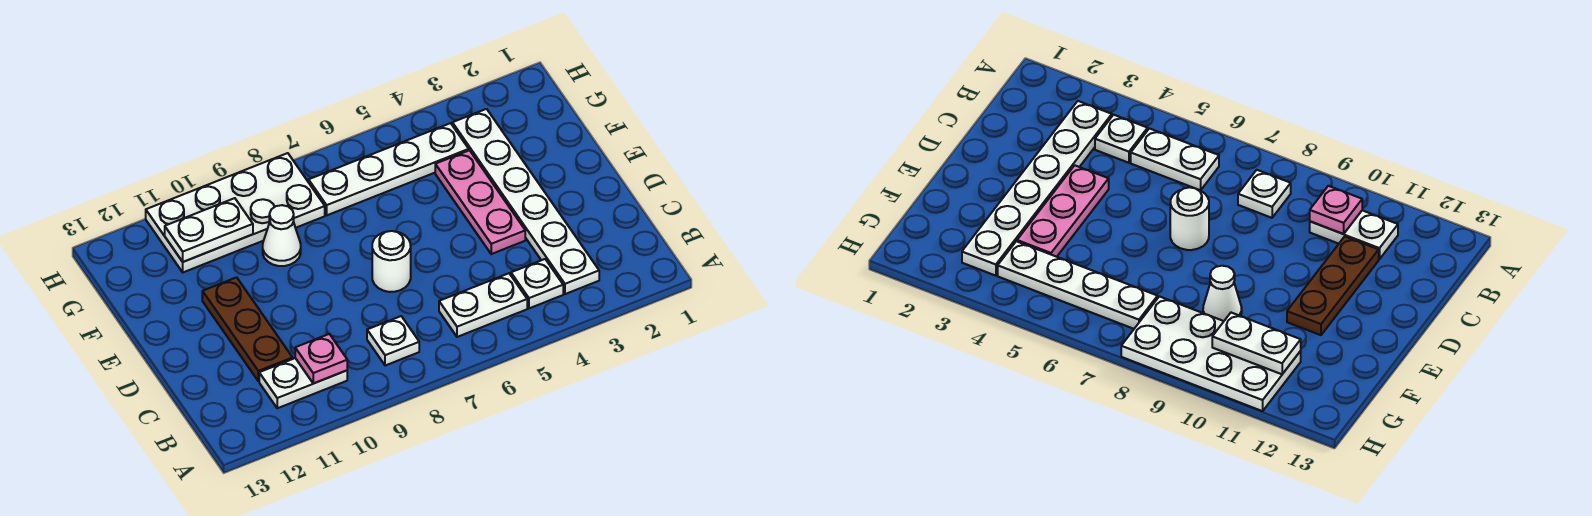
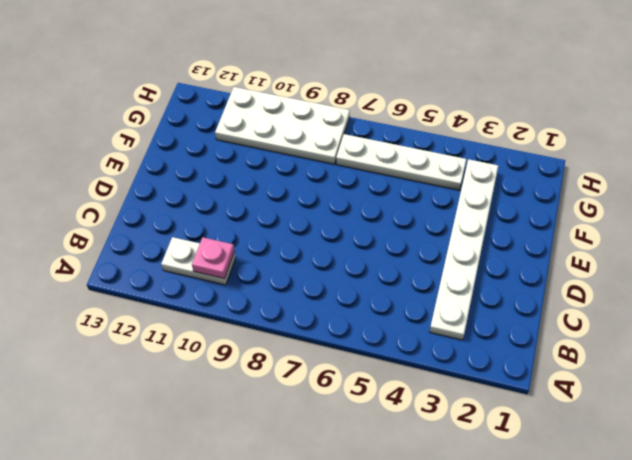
none -> white 1x1 plate [511,259,563,308]
none -> white 1x2 plate [439,273,527,337]
none -> white 1x1 plate [367,316,419,366]

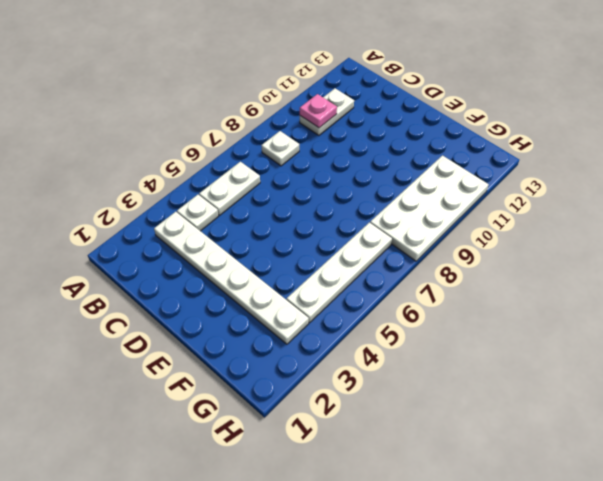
none -> brown 1x3 plate [202,277,293,381]
none -> pink 1x3 plate [435,150,525,254]
none -> white 1x1 round brick [372,231,411,292]

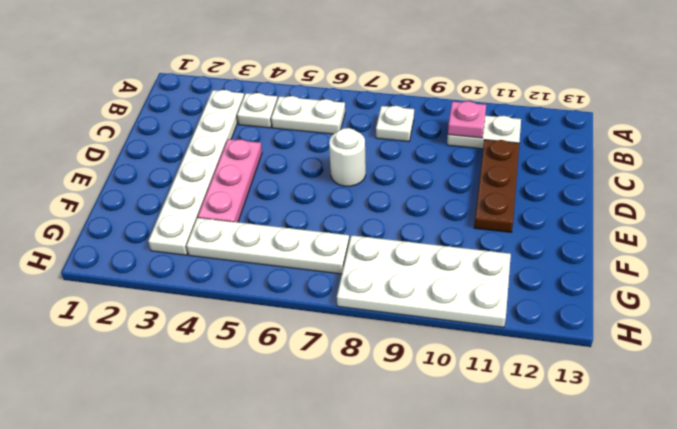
none -> white 1x1 cone [263,205,301,266]
none -> white 1x2 plate [165,198,253,262]

